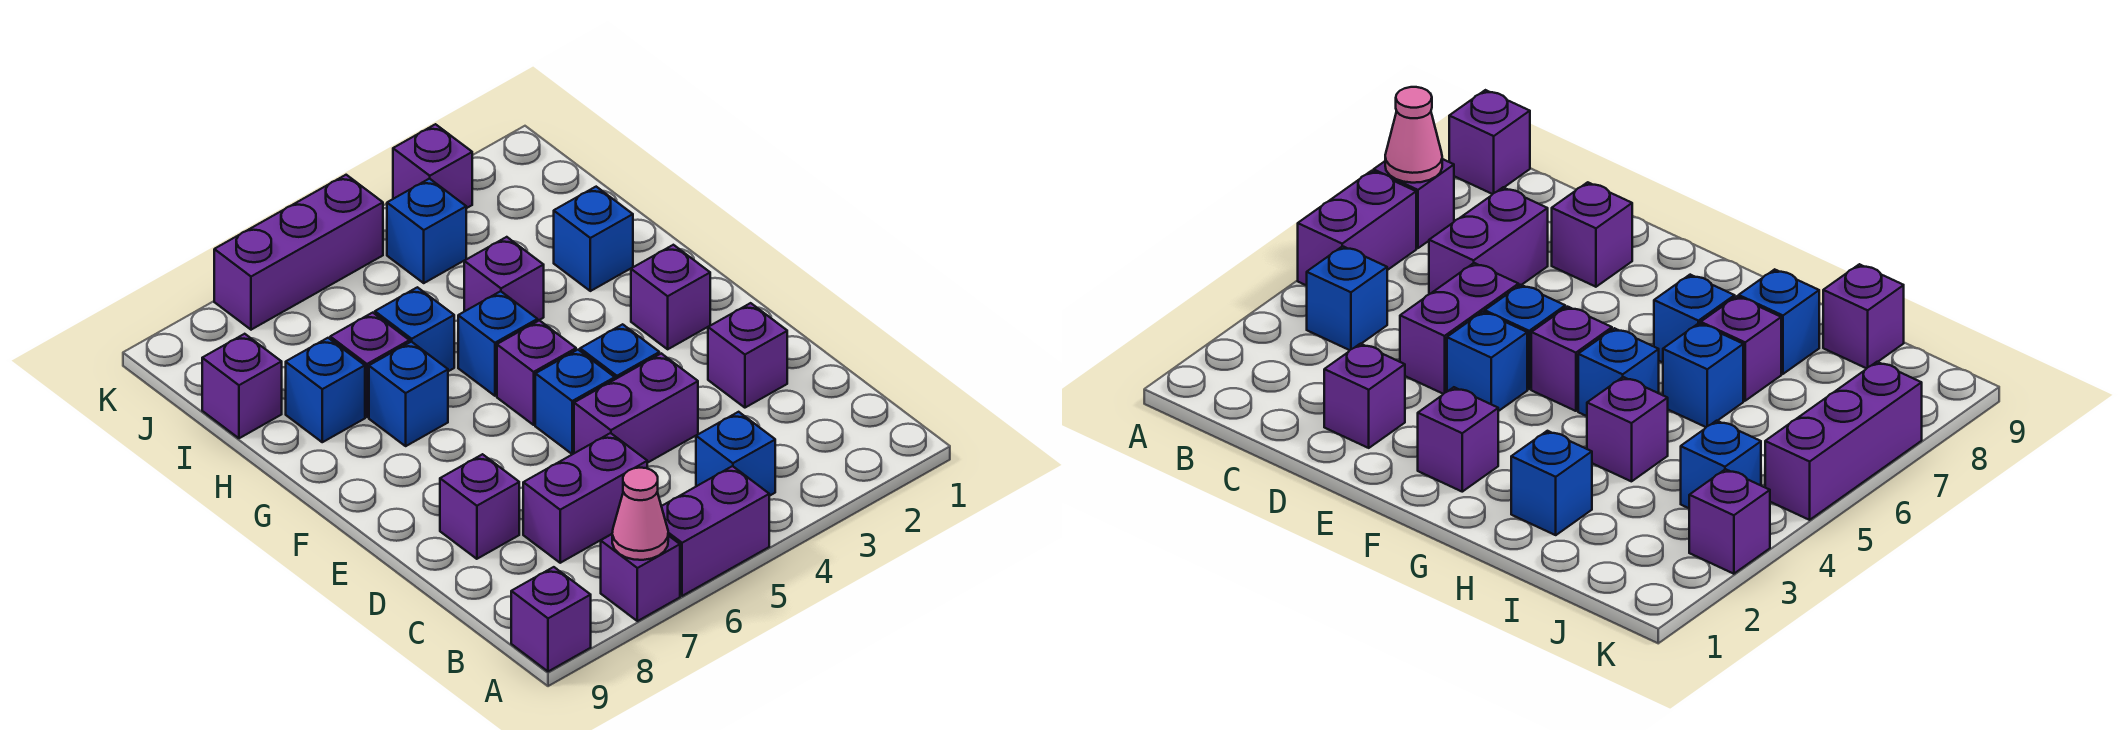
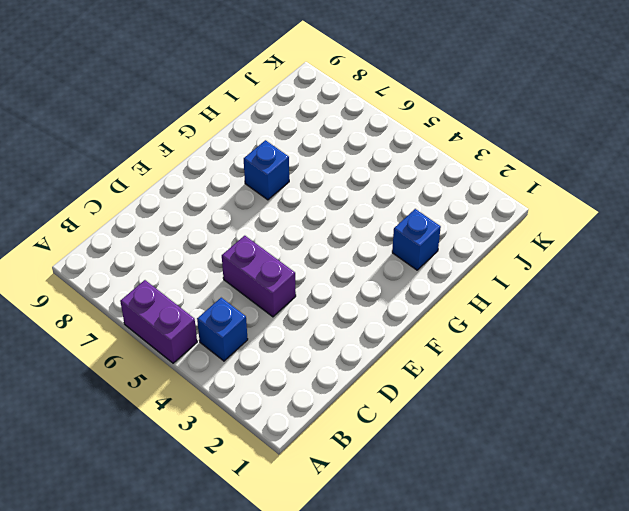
none -> purple 1x1 brick [601,534,680,621]
none -> purple 1x1 brick [511,567,591,672]
none -> purple 1x2 brick [523,433,647,563]

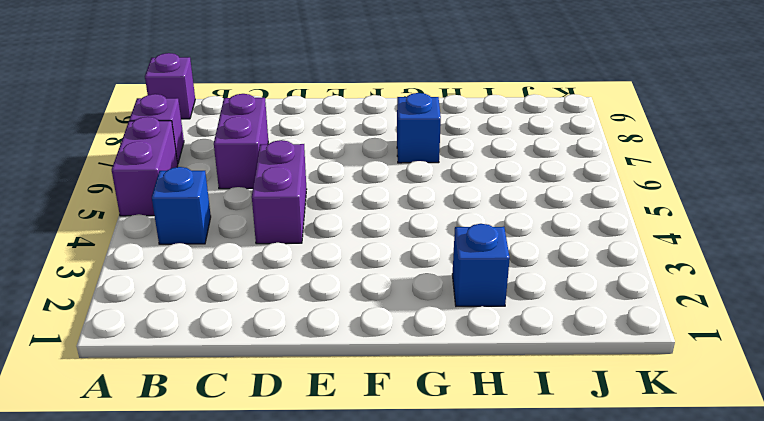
none -> purple 1x1 brick [708,303,787,408]
none -> purple 1x1 brick [440,454,519,559]
none -> blue 1x1 brick [580,324,659,379]

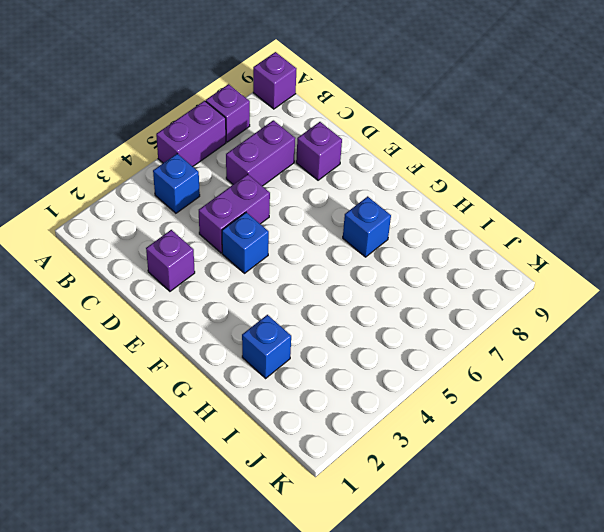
none -> blue 1x1 brick [535,350,615,454]
none -> purple 1x1 brick [631,245,710,349]
none -> purple 1x1 brick [497,320,576,425]

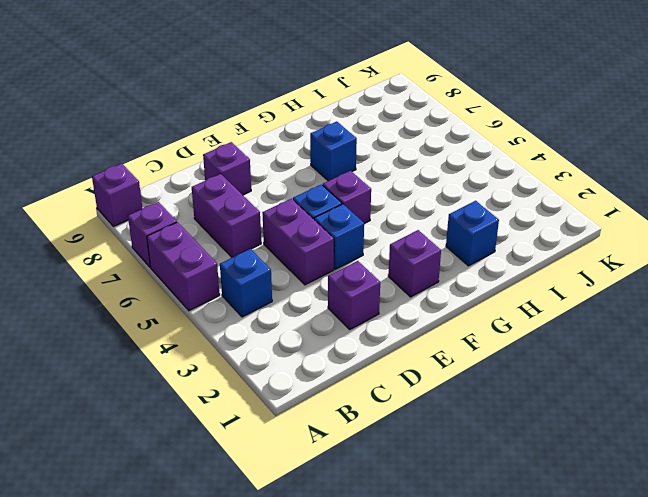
none -> blue 1x1 brick [458,291,538,396]
none -> purple 1x1 brick [464,237,544,321]
none -> blue 1x1 brick [375,287,454,371]

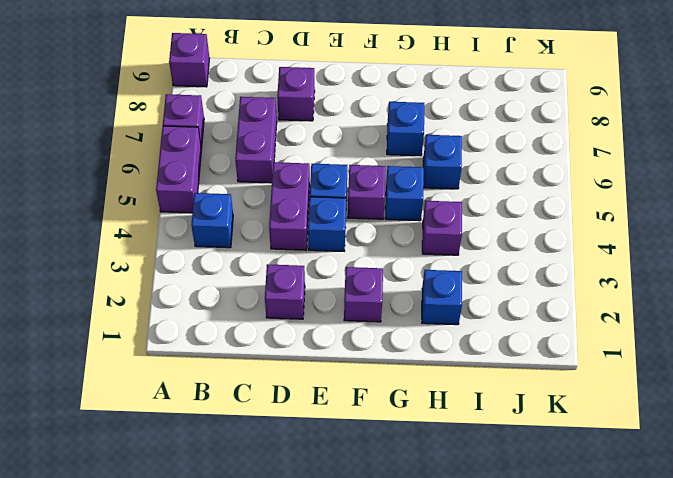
none -> purple 1x1 brick [330,313,410,417]
none -> blue 1x1 brick [286,338,365,442]
none -> purple 1x1 brick [202,334,282,438]

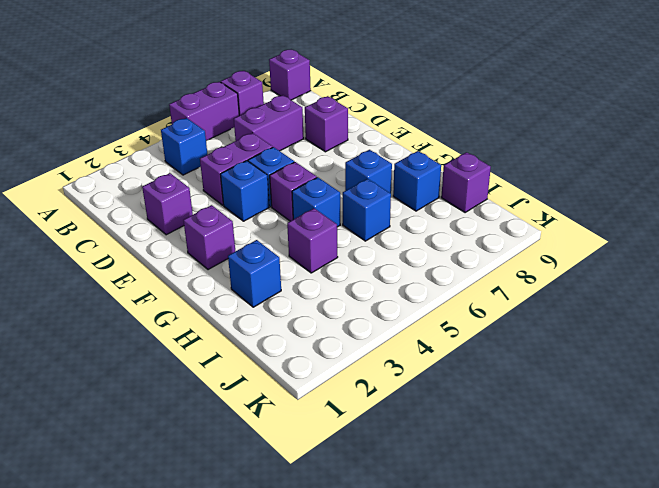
none -> purple 1x1 brick [330,313,410,417]
none -> blue 1x1 brick [387,178,466,283]
none -> purple 1x1 brick [393,124,472,208]

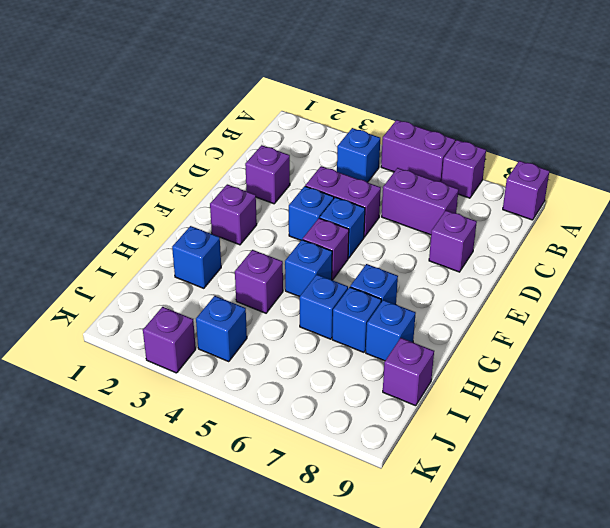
blue 1x1 brick [332,287,381,352] -> purple 1x1 brick [330,313,410,417]
none -> purple 1x3 brick [214,175,383,330]
none -> pink 1x1 cone [612,468,668,560]

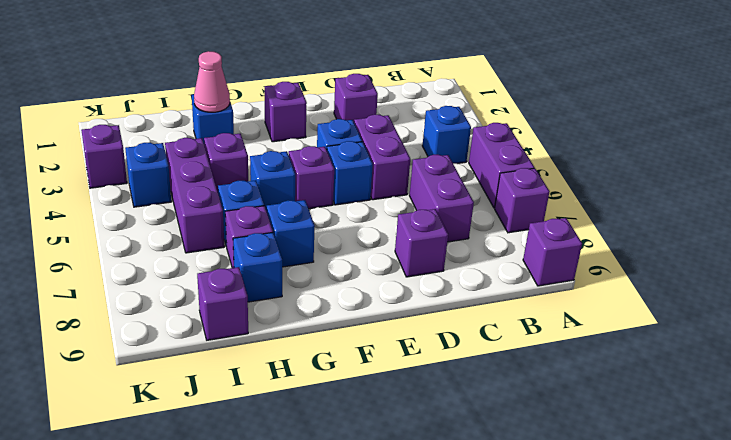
pink 1x1 cone [194,51,230,112] -> pink 1x1 cone moved to [612,468,668,560]
purple 1x3 brick [165,138,224,253] -> purple 1x3 brick moved to [214,175,383,330]

